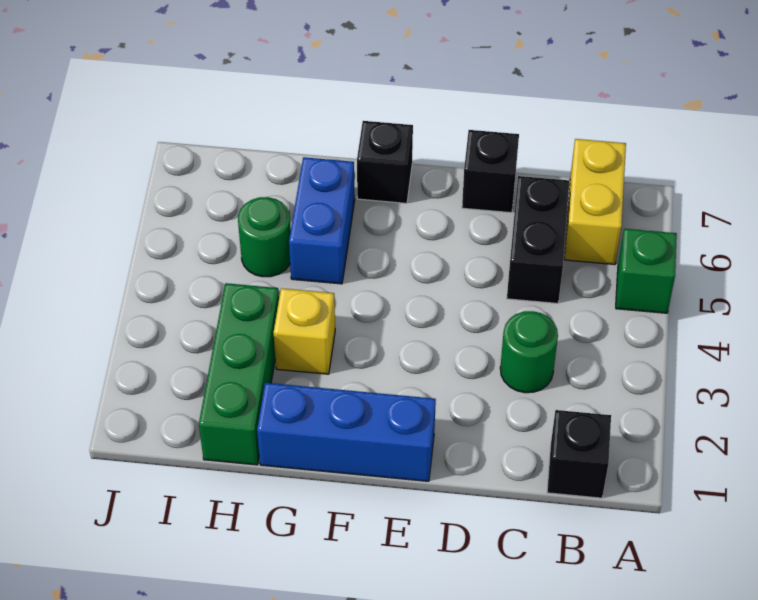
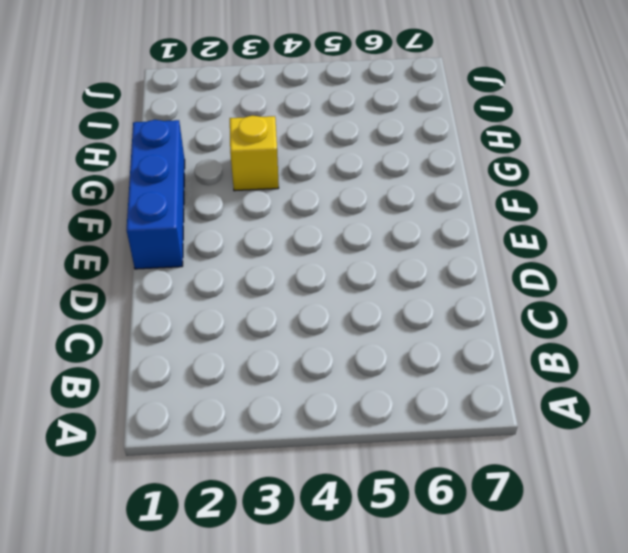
none -> green 1x1 brick [616,229,677,313]
none -> black 1x1 brick [547,410,611,498]
none -> yellow 1x2 brick [564,139,626,265]

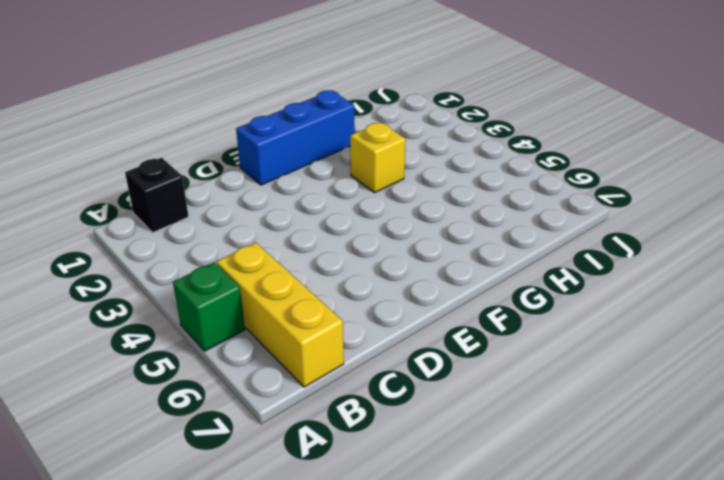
yellow 1x3 brick [216,243,344,387] -> yellow 1x2 brick [564,139,626,265]
none -> green 1x1 round brick [500,311,558,393]
none -> black 1x2 brick [507,176,569,303]
none -> black 1x1 brick [462,130,519,213]

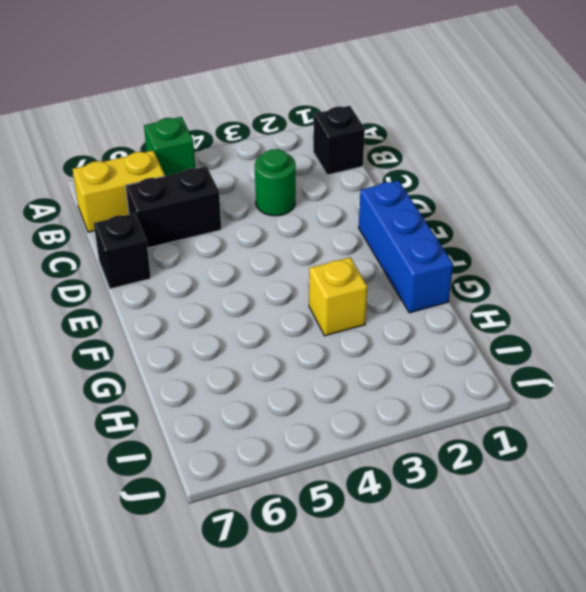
none -> black 1x1 brick [357,121,413,203]
none -> blue 1x2 brick [289,157,355,284]
none -> green 1x3 brick [199,283,279,465]

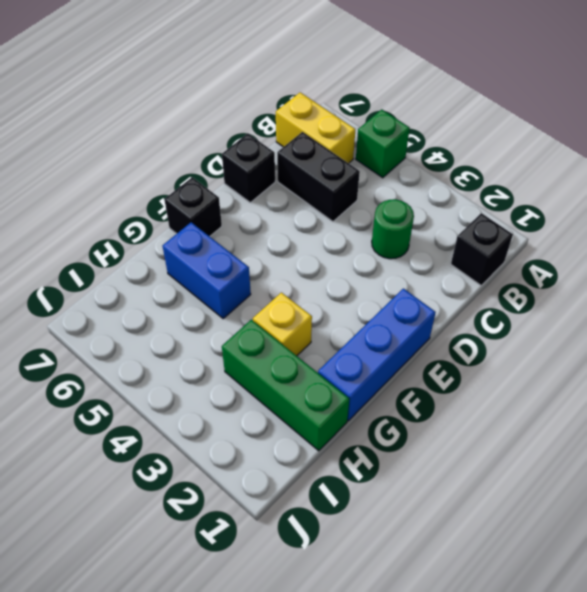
none -> green 1x1 round brick [238,197,291,277]

